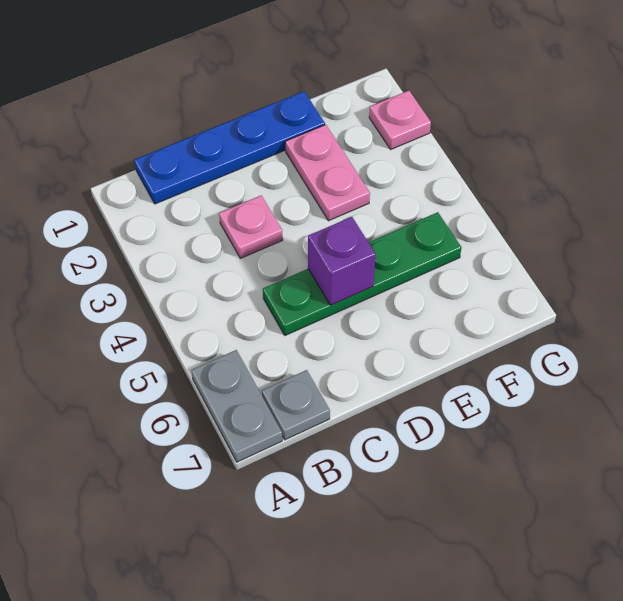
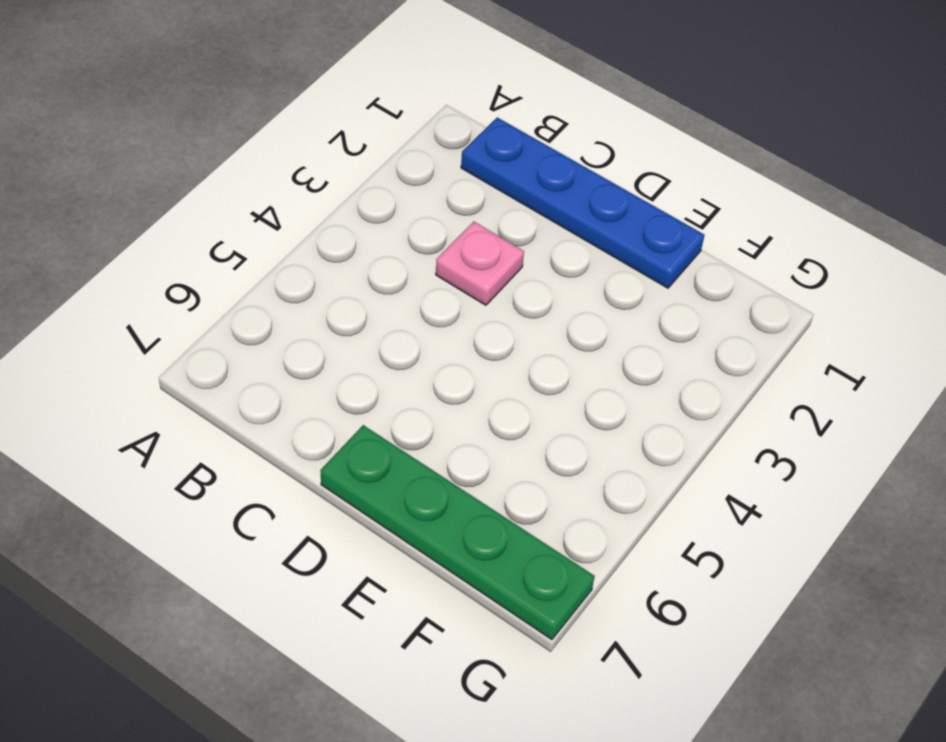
green 1x4 plate [320,425,595,640] -> green 1x4 plate moved to [263,212,461,335]
none -> grey 1x2 plate [191,350,282,462]
none -> grey 1x1 plate [262,370,330,440]

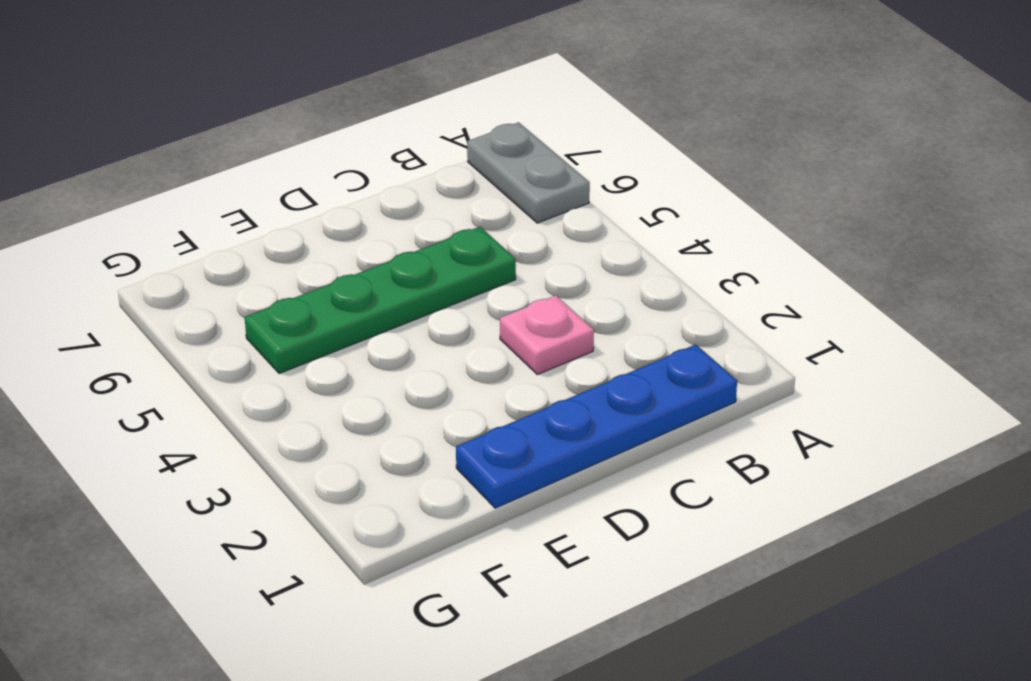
none -> grey 1x1 plate [262,370,330,440]
none -> pink 1x2 plate [285,125,370,221]

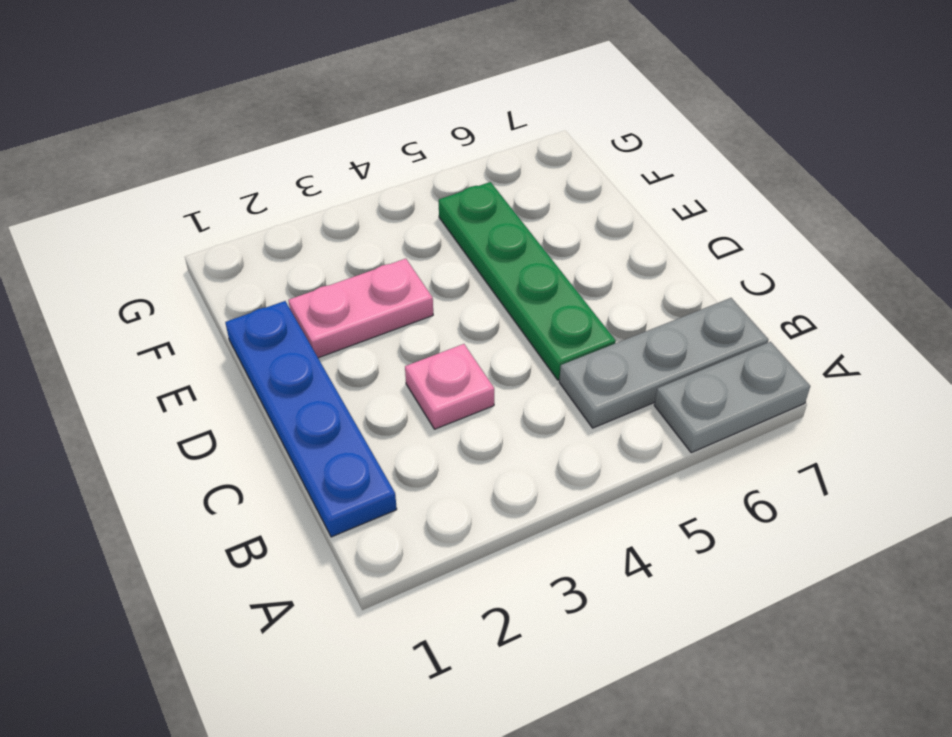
grey 1x3 plate [559,298,768,428] -> grey 1x1 plate [262,370,330,440]
none -> pink 1x1 plate [369,91,431,149]
none -> purple 1x1 brick [308,217,376,305]

